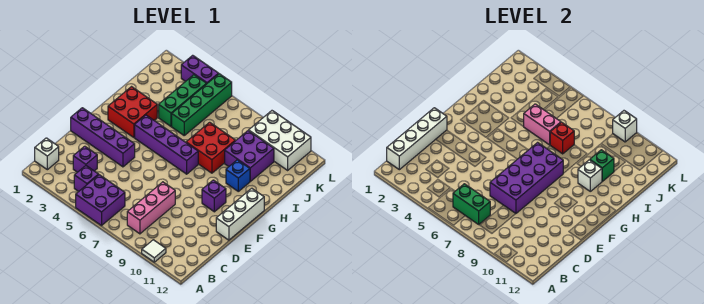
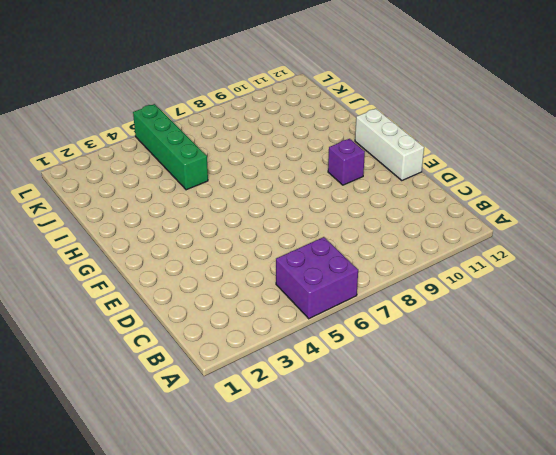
none -> white 1x1 tile [142,240,166,262]
none -> white 1x1 brick [35,138,59,170]
none -> purple 1x1 brick [74,166,99,191]

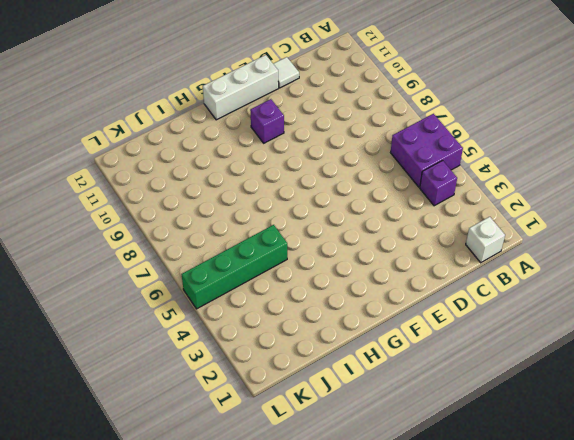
white 1x1 tile [273,57,299,88] -> white 1x1 tile moved to [142,240,166,262]
none -> pink 1x3 brick [127,182,175,234]
none -> purple 1x1 brick [73,146,97,172]
none -> purple 1x4 brick [71,108,135,167]

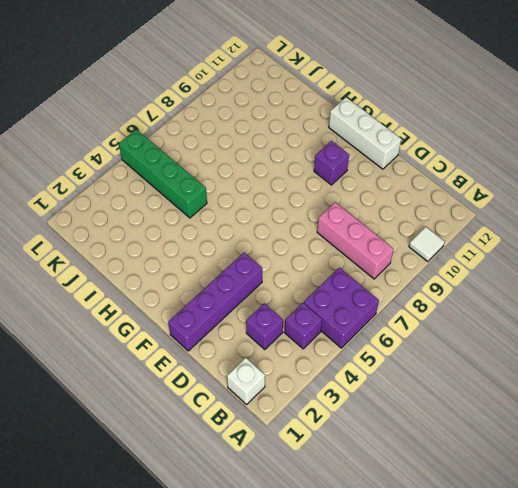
none -> red 2x2 brick [108,87,157,137]
none -> purple 1x4 brick [135,115,198,174]
none -> red 2x2 brick [186,122,235,173]

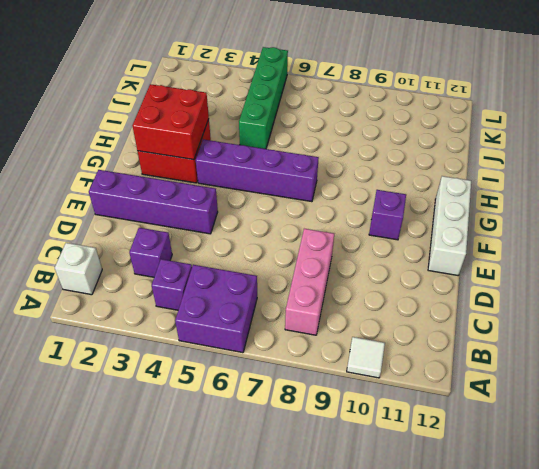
red 2x2 brick [132,84,209,160] -> red 2x2 brick moved to [186,122,235,173]
none -> blue 1x1 brick [226,160,250,191]
none -> green 1x3 brick [159,75,206,126]
none -> purple 2x2 brick [225,131,274,181]

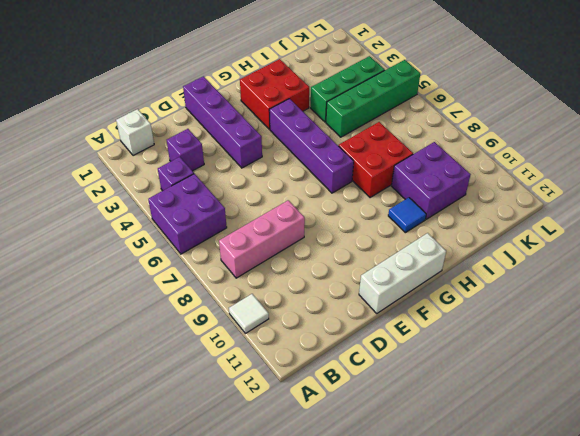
blue 1x1 tile [388,198,426,233] -> blue 1x1 brick [226,160,250,191]
none -> purple 1x1 brick [202,180,226,212]
none -> white 2x3 brick [249,111,311,170]
none -> purple 1x2 brick [181,55,219,84]

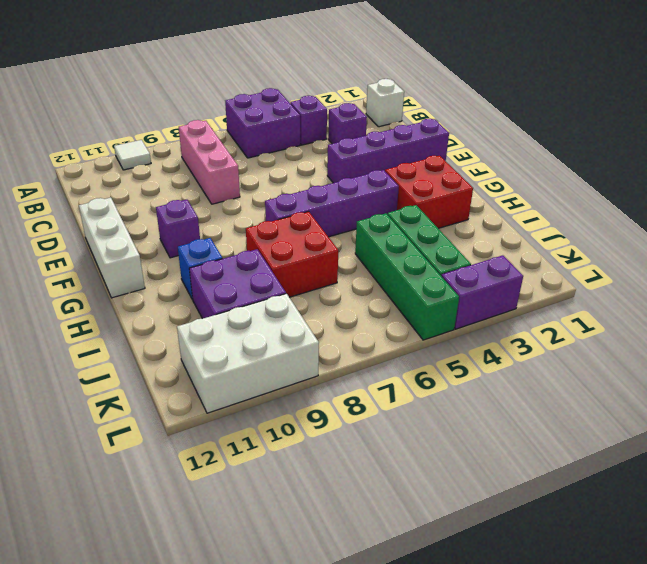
none -> white 1x4 brick [387,108,447,170]
none -> green 1x2 brick [453,184,490,224]
none -> purple 2x4 brick [490,143,563,213]

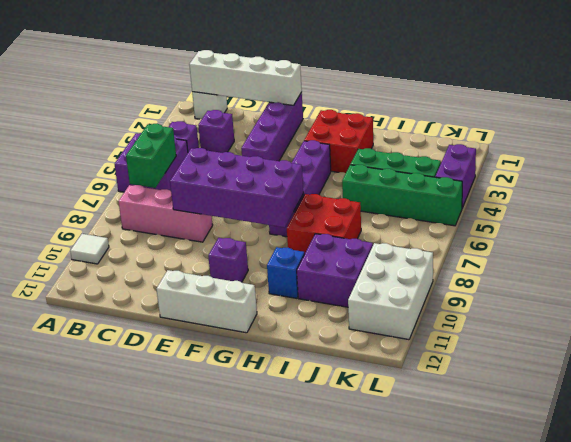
none -> white 1x1 brick [578,160,602,191]
none -> pink 1x2 brick [524,104,561,145]
none -> red 1x1 brick [550,122,574,154]

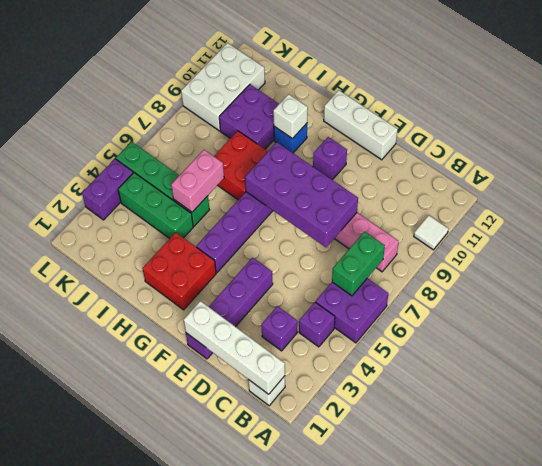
none -> red 1x1 brick [550,122,574,154]
none -> green 1x1 brick [590,150,614,181]
none -> white 1x1 brick [613,111,637,142]

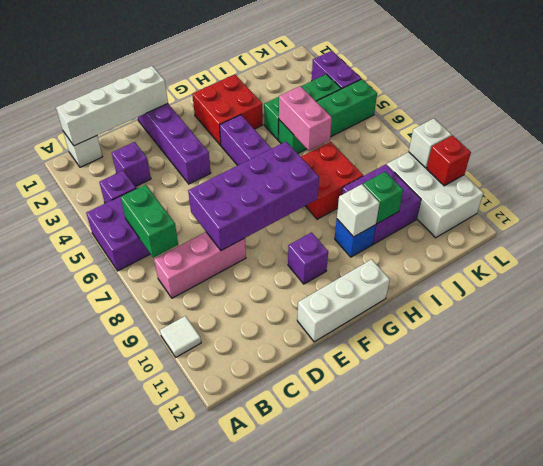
red 1x1 brick [427,135,471,186] -> red 1x1 brick moved to [550,122,574,154]

